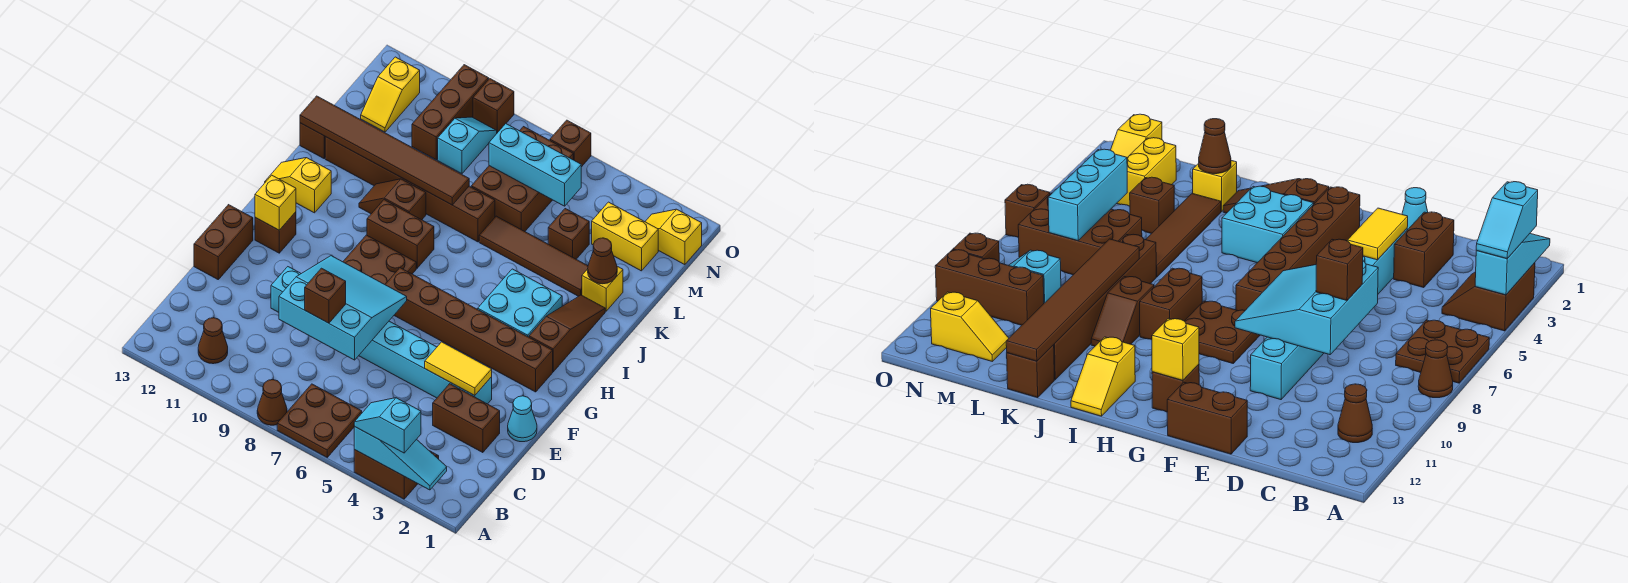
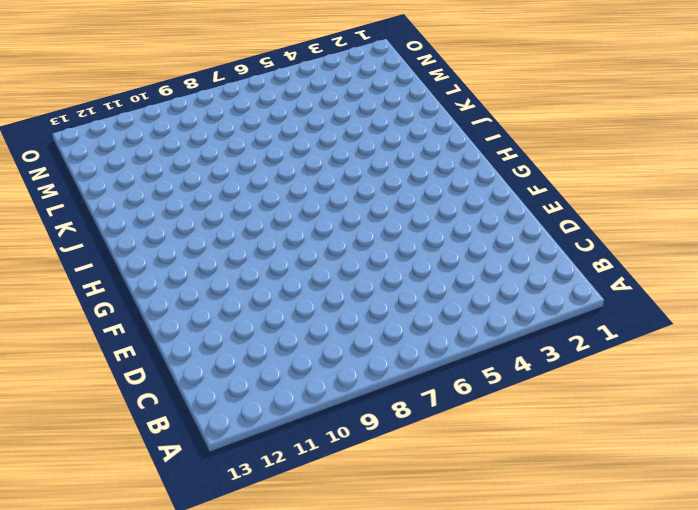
none -> brown 2x2 slope [354,450,439,499]
none -> brown 2x2 plate [277,384,362,457]
none -> brown 1x1 cone [257,380,287,425]
none -> brown 1x1 cone [198,318,228,364]

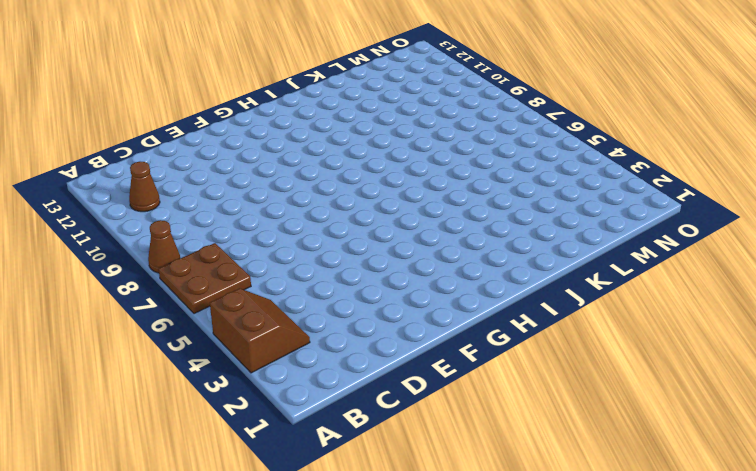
none -> brown 1x2 brick [433,384,500,453]
none -> cyan 1x1 cone [508,396,537,442]
none -> cyan 1x8 brick [271,267,492,404]
none -> brown 1x2 brick [194,205,253,279]

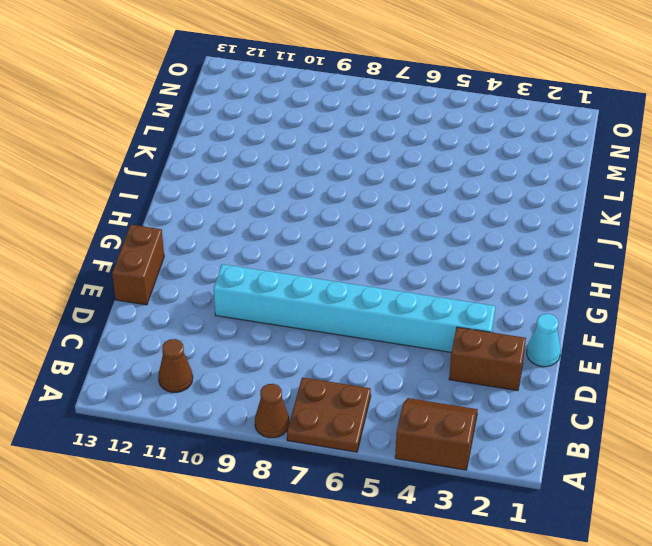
none -> brown 1x6 brick [385,268,553,392]
none -> brown 2x2 plate [343,235,416,284]
none -> brown 1x1 brick [255,212,296,253]
none -> brown 1x3 slope [529,295,605,372]

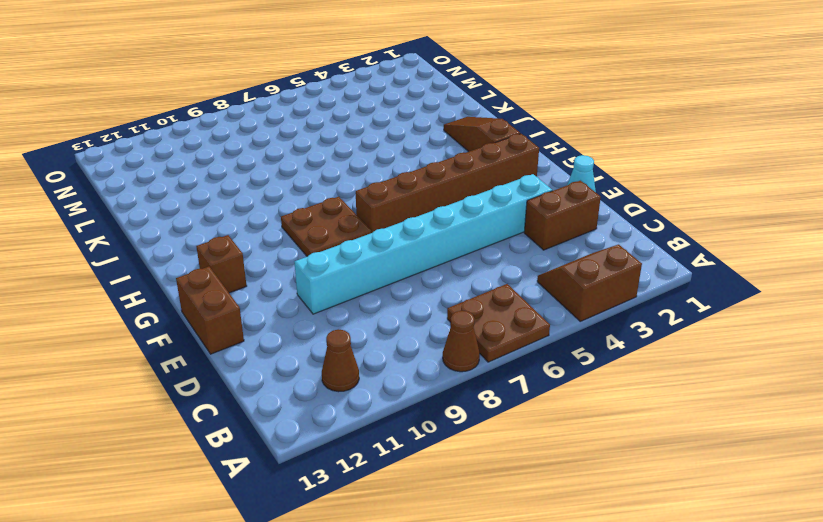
none -> cyan 2x2 brick [478,269,562,337]
none -> brown 1x2 brick [367,200,434,268]
none -> yellow 1x2 slope [265,158,331,213]
none -> brown 1x2 slope [359,179,426,220]

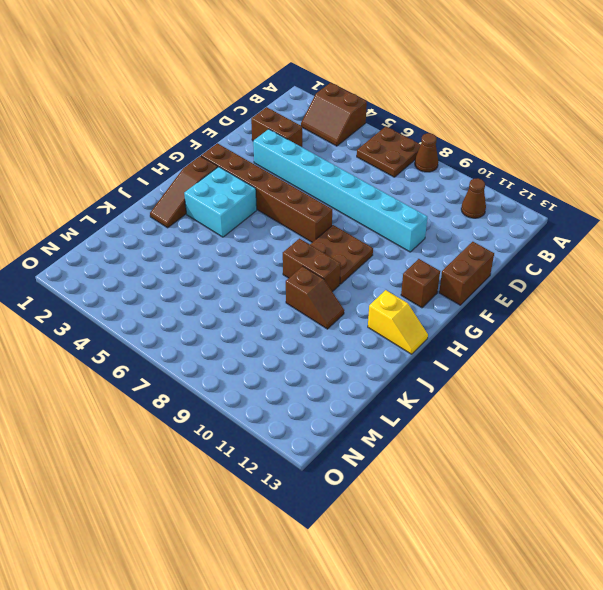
none -> cyan 1x1 cone [508,396,537,442]
none -> yellow 1x1 brick [582,266,623,311]
none -> brown 1x4 tile [479,216,588,296]
none -> brown 1x6 brick [325,137,495,242]

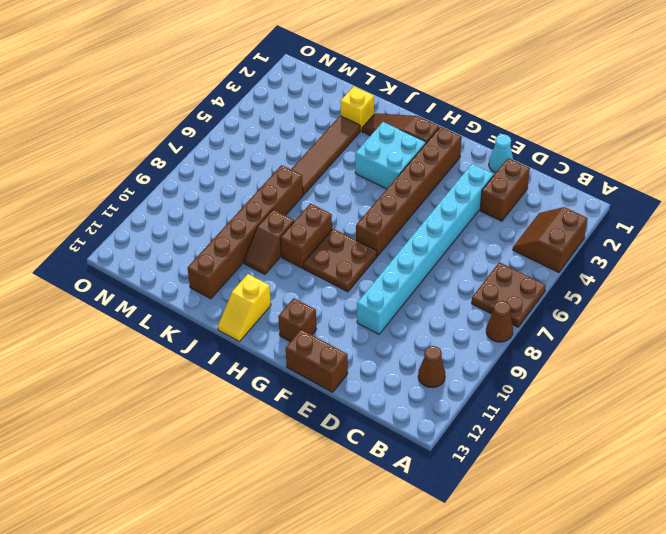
none -> brown 1x1 brick [300,123,325,158]
none -> brown 1x1 brick [548,209,589,259]
none -> brown 2x3 brick [471,127,573,231]
none -> yellow 1x2 brick [592,202,658,271]

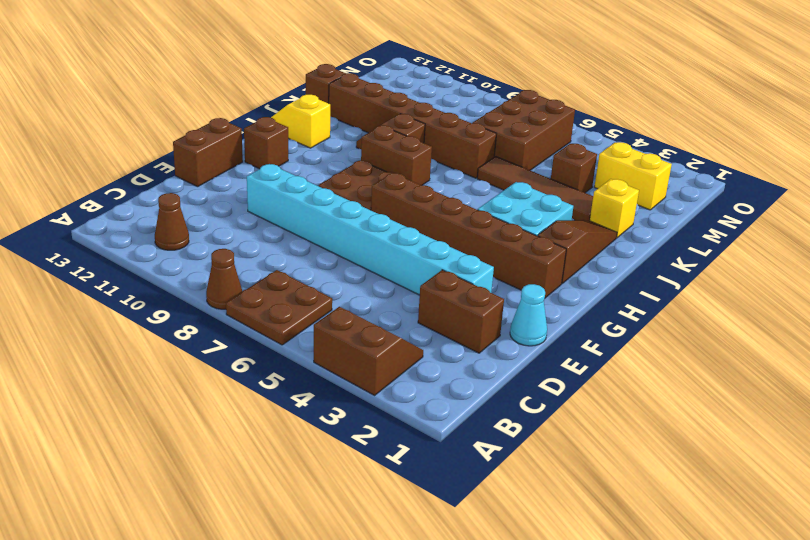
none -> cyan 1x2 slope [438,117,497,174]
none -> brown 1x3 brick [412,65,489,160]
none -> yellow 1x2 slope [361,57,420,132]
none -> yellow 1x2 slope [645,209,702,265]

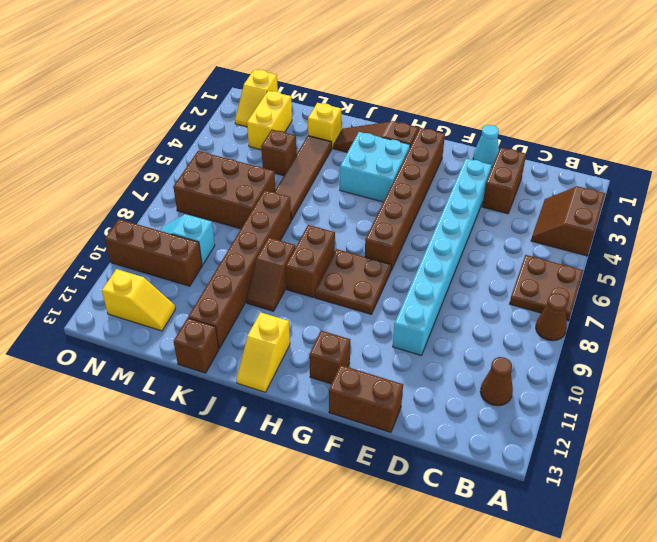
none -> brown 1x1 brick [550,120,591,167]
none -> brown 1x1 brick [473,79,514,133]
none -> cyan 1x3 slope [354,427,447,490]
none -> cyan 3x3 slope [279,256,407,360]

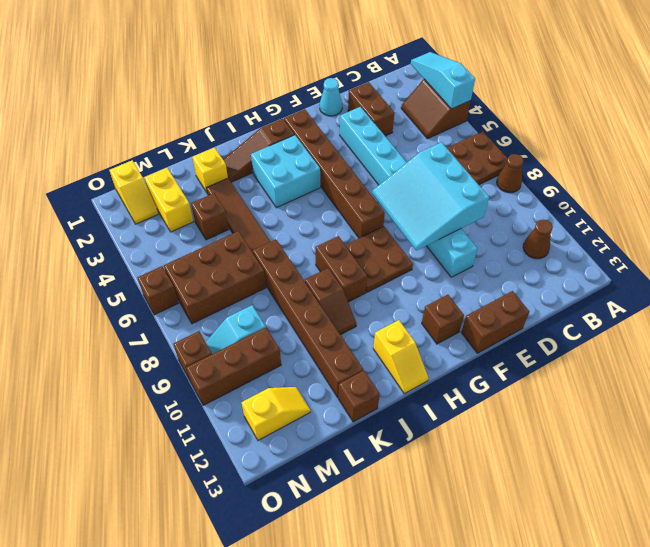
none -> yellow 1x2 tile [425,342,492,396]
none -> yellow 1x1 brick [255,175,296,230]
none -> brown 1x1 cone [588,238,617,284]
none -> brown 1x6 tile [300,96,469,205]

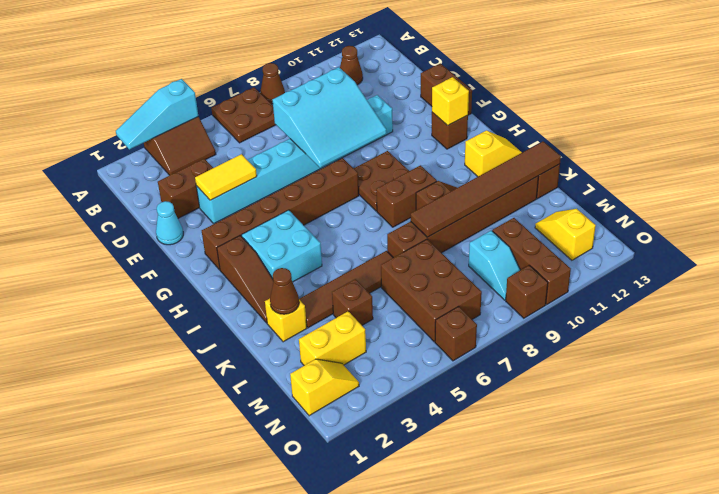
none -> cyan 1x3 brick [489,124,581,206]
none -> cyan 1x2 slope [354,398,421,453]
none -> brown 1x1 brick [305,268,346,323]

